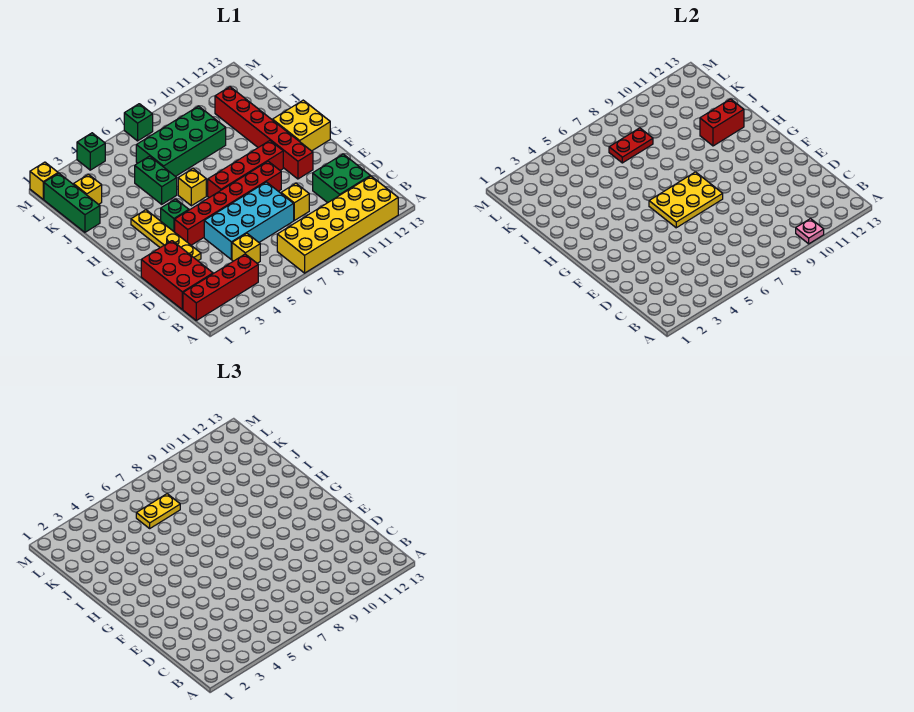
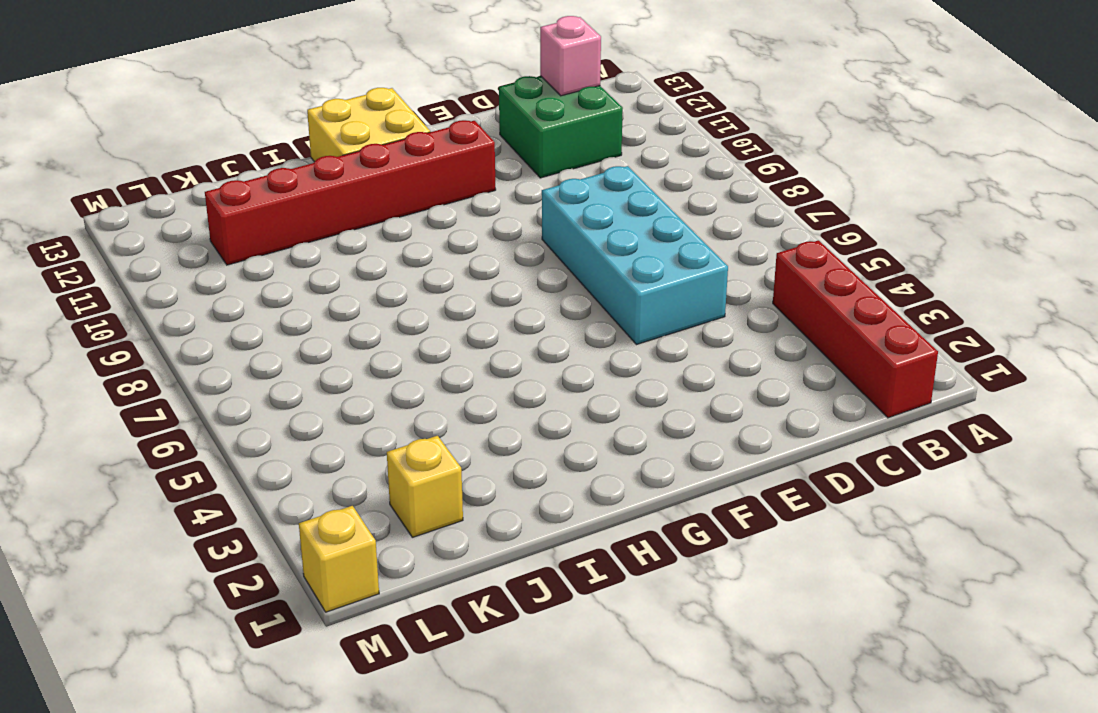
pink 1x1 brick [540,16,601,96] -> none
none -> yellow 2x6 brick [277,176,398,273]
none -> red 2x3 brick [141,241,213,309]
none -> yellow 1x1 brick [232,234,260,263]

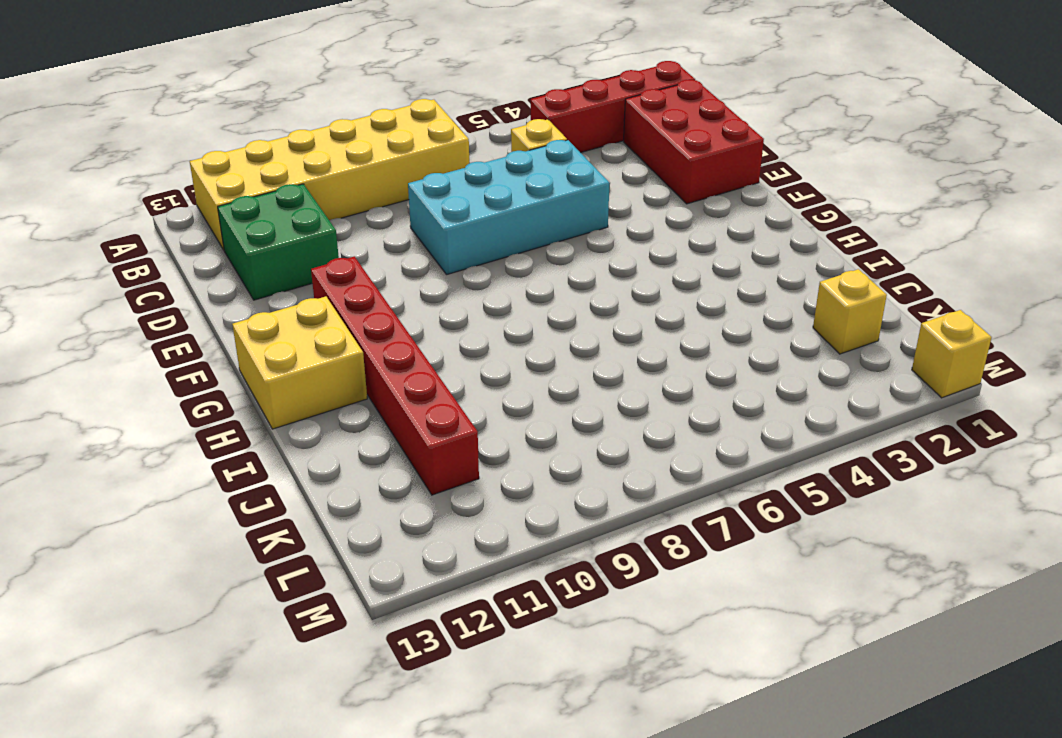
none -> yellow 1x1 brick [281,183,309,220]
none -> yellow 1x4 plate [131,210,201,261]
none -> red 1x6 brick [175,161,281,245]

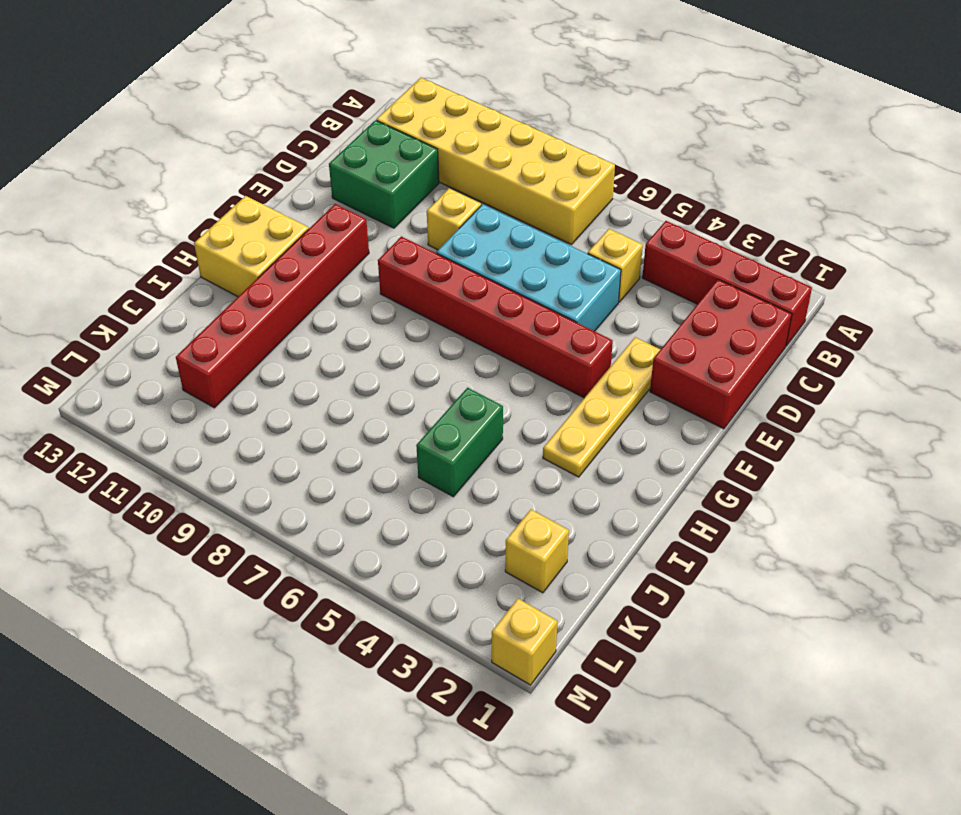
none -> green 1x1 brick [161,199,189,232]
none -> red 1x4 brick [208,141,283,198]
none -> yellow 1x1 brick [178,169,206,206]

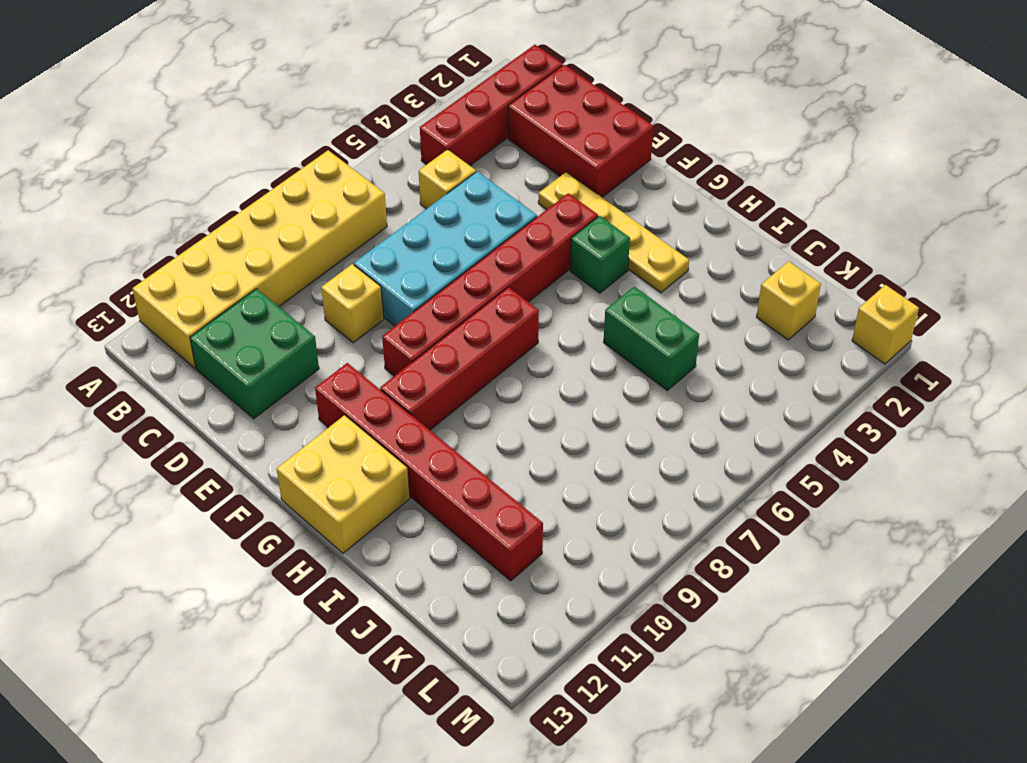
none -> yellow 1x1 brick [178,169,206,206]
none -> green 1x3 brick [44,173,100,232]
none -> green 2x4 brick [136,106,226,177]

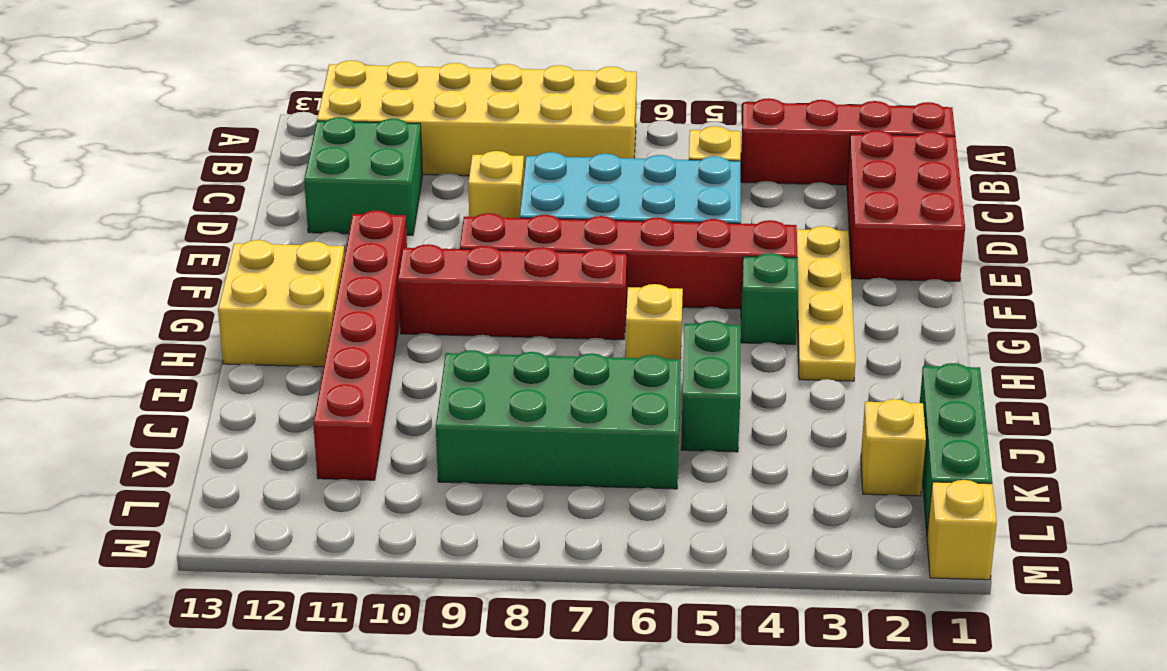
none -> green 1x1 brick [77,133,105,170]
none -> green 1x1 brick [124,104,153,141]
none -> pink 1x1 plate [796,219,824,244]

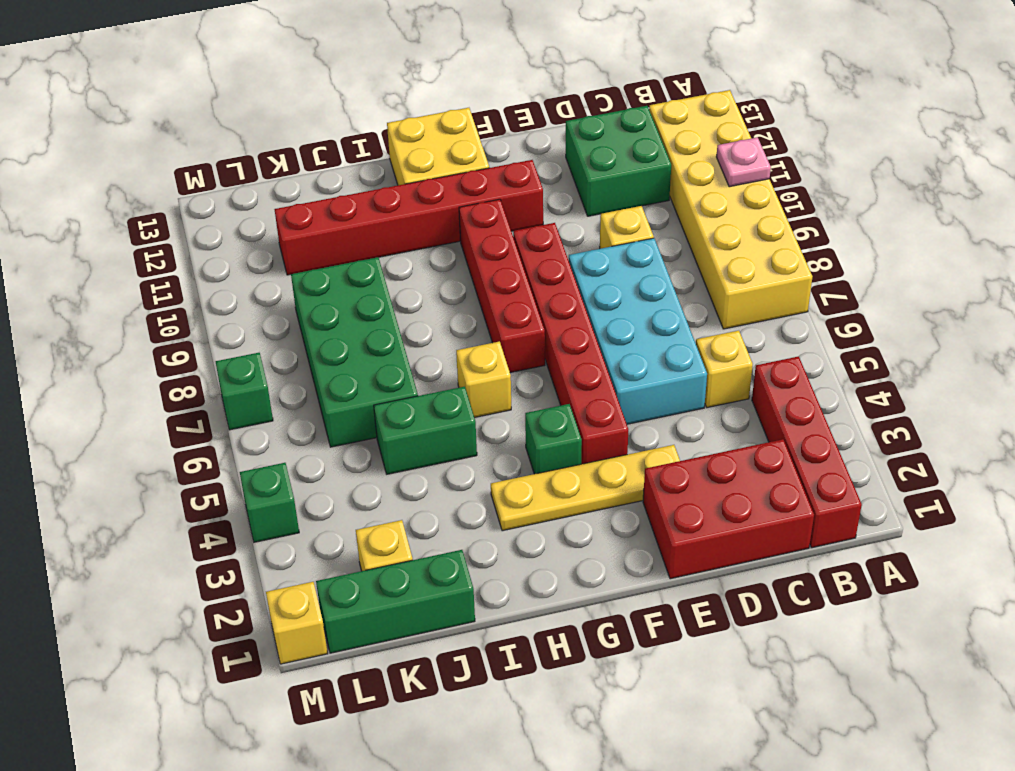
none -> yellow 2x3 plate [649,172,723,228]
none -> red 1x2 brick [700,99,744,146]
none -> red 1x2 plate [609,128,653,163]

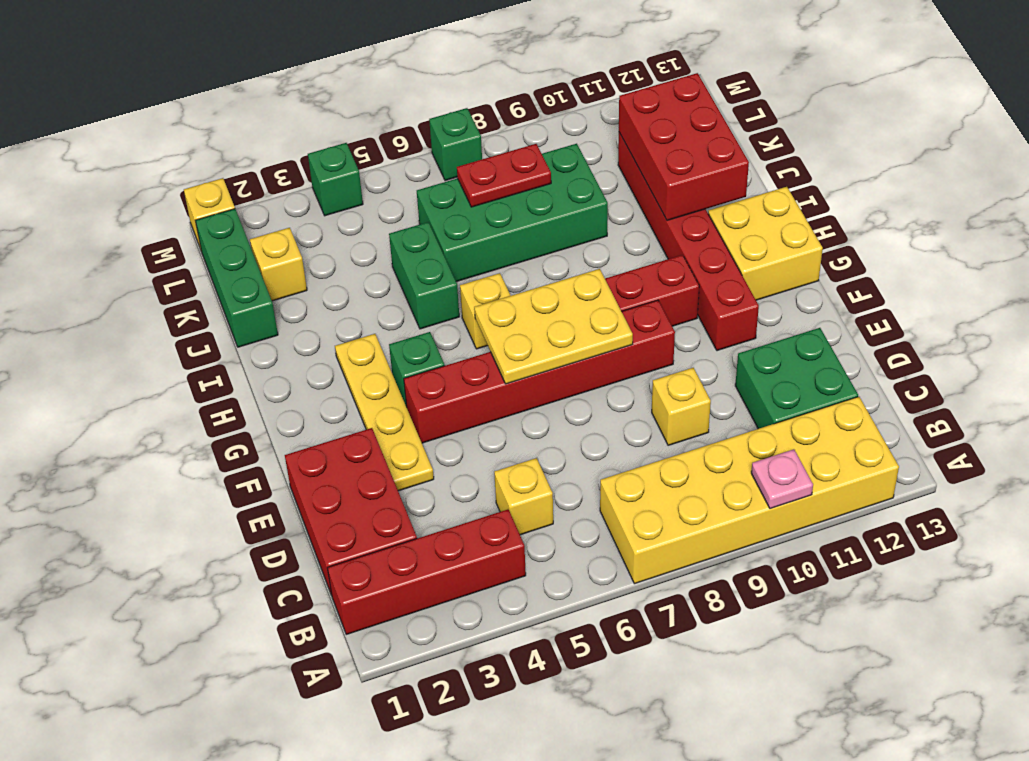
red 2x3 brick [619,73,749,220] -> red 1x2 brick [700,99,744,146]
none -> cyan 2x4 brick [204,182,294,259]
none -> yellow 1x2 plate [136,494,180,528]

